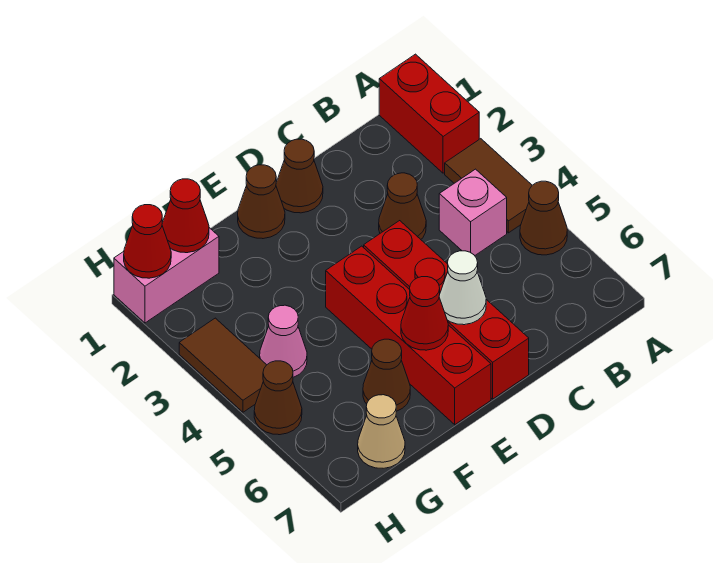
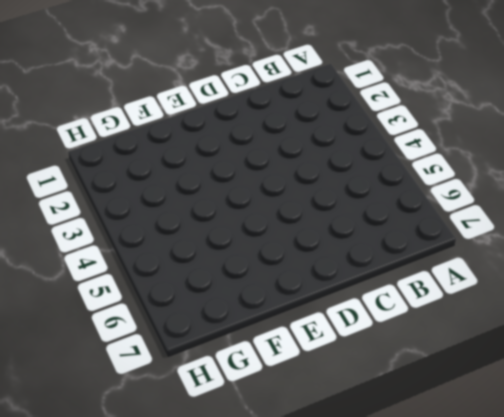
none -> red 1x2 brick [379,54,479,173]
none -> brown 1x2 tile [445,139,532,233]
none -> brown 1x1 cone [520,181,567,255]

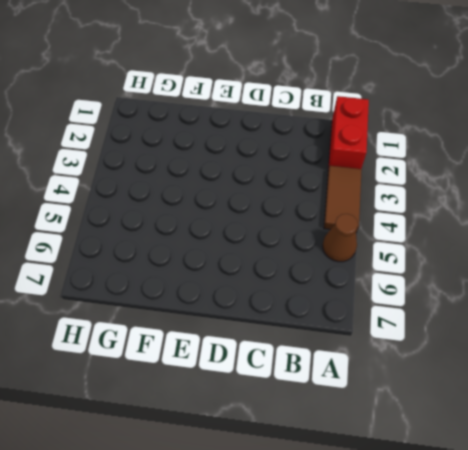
none -> pink 1x1 brick [439,169,507,256]
none -> brown 1x1 cone [379,173,426,239]
none -> brown 1x1 cone [276,139,323,213]

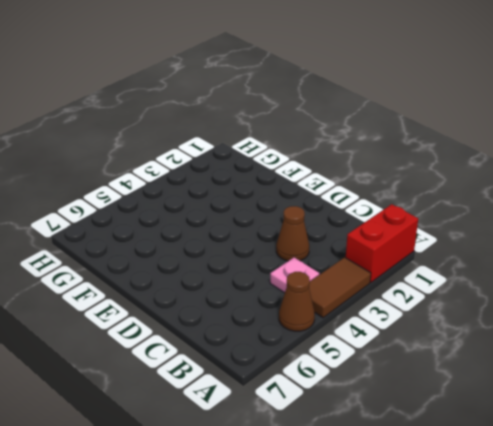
pink 1x1 plate [270,258,319,293] -> pink 1x1 brick [439,169,507,256]
none -> brown 1x1 cone [276,139,323,213]
none -> red 1x4 brick [364,221,529,399]
none -> brown 1x1 cone [238,165,285,239]

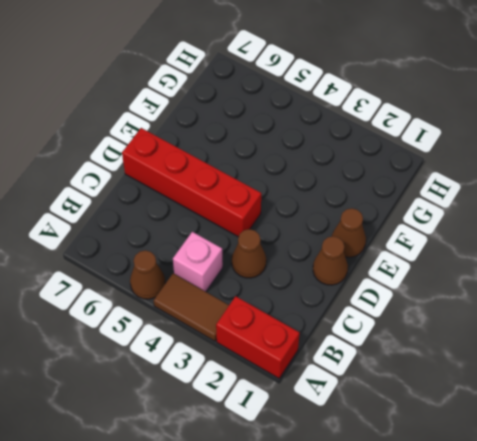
none -> red 1x4 brick [326,246,491,425]
none -> brown 1x1 cone [363,339,410,411]
none -> pink 1x2 brick [114,228,219,323]

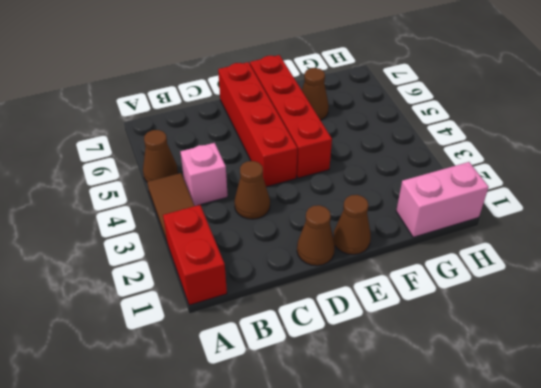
none -> pink 1x1 cone [260,305,307,377]
none -> tan 1x1 cone [358,395,405,468]
none -> brown 1x2 tile [179,318,266,412]

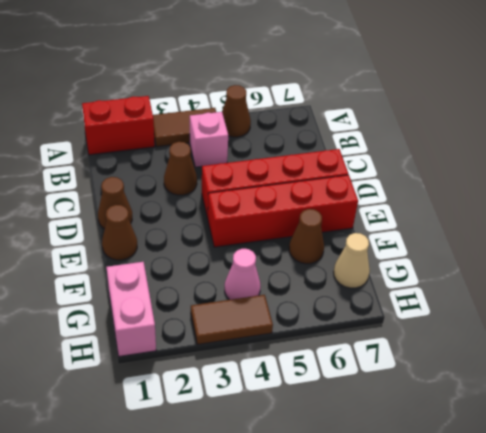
none -> brown 1x1 cone [254,361,302,435]
none -> white 1x1 cone [439,251,486,325]
none -> red 1x1 cone [401,277,448,350]

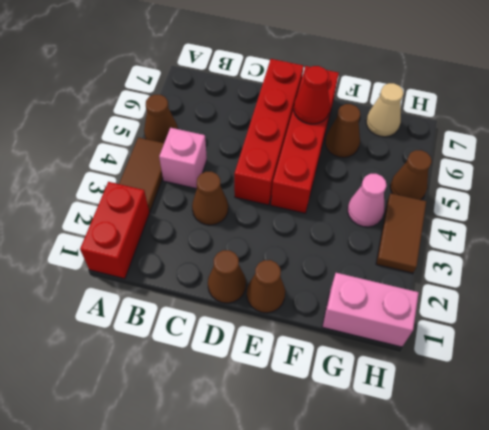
none -> white 1x1 cone [439,251,486,325]
none -> red 1x1 cone [162,179,209,253]
none -> red 1x1 cone [124,205,171,278]

